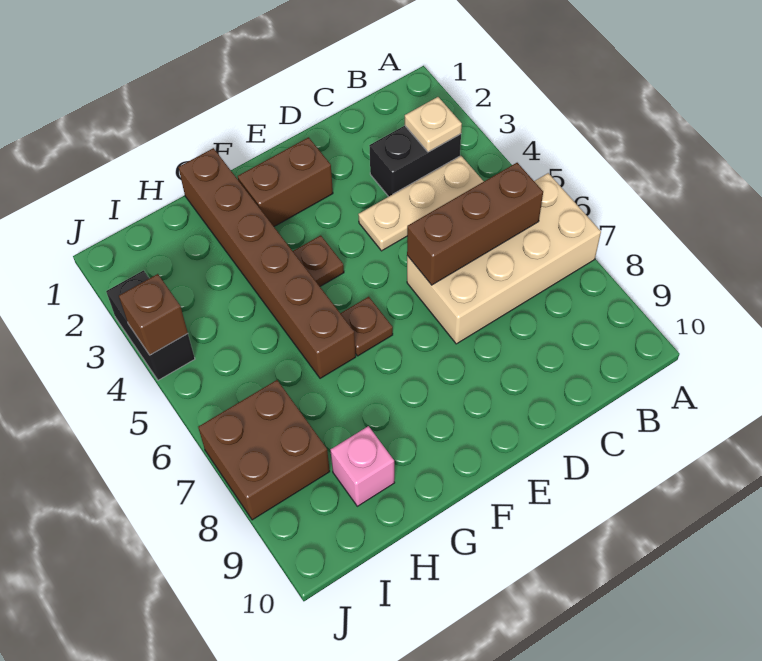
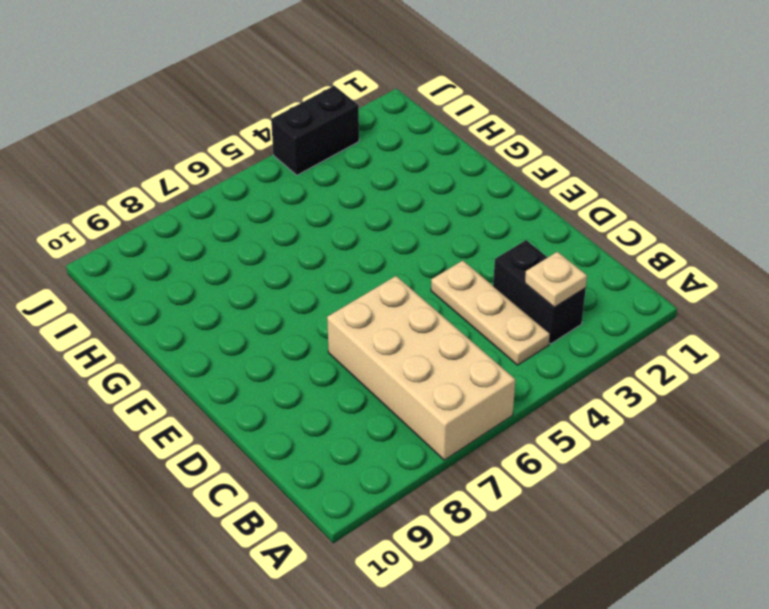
none -> brown 1x2 brick [238,137,333,226]
none -> brown 1x1 plate [293,235,344,286]
none -> brown 1x1 plate [340,297,393,356]

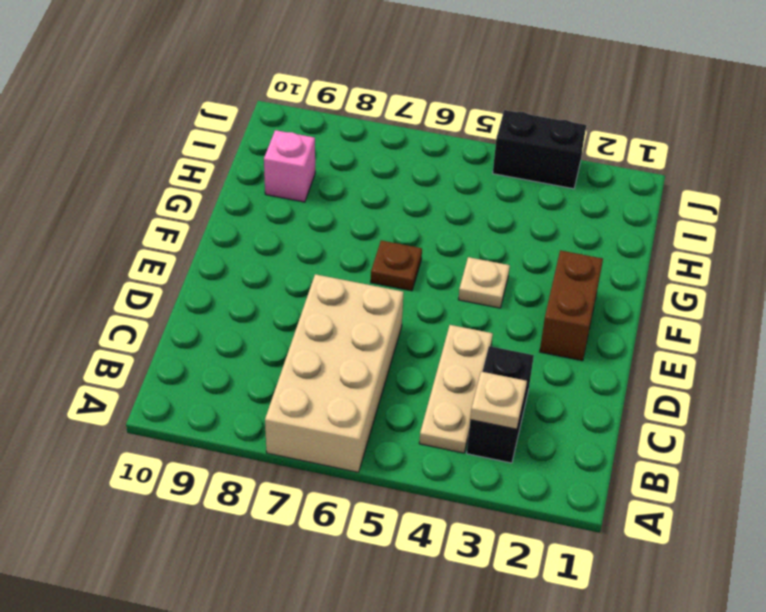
tan 1x1 plate [458,257,510,308] -> brown 1x1 plate [293,235,344,286]
none -> brown 1x6 brick [178,148,356,378]
none -> brown 2x2 brick [198,380,330,520]
none -> brown 1x3 brick [407,163,543,285]

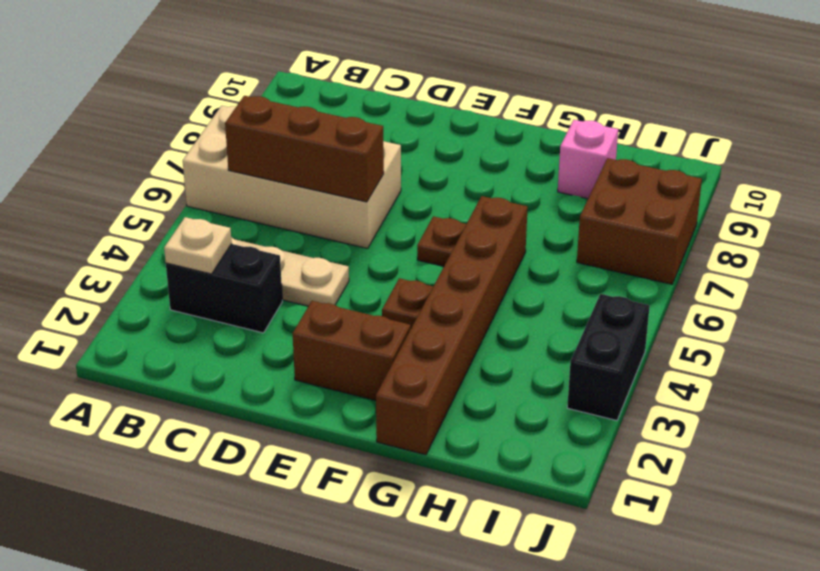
none -> brown 1x1 brick [119,274,188,355]

